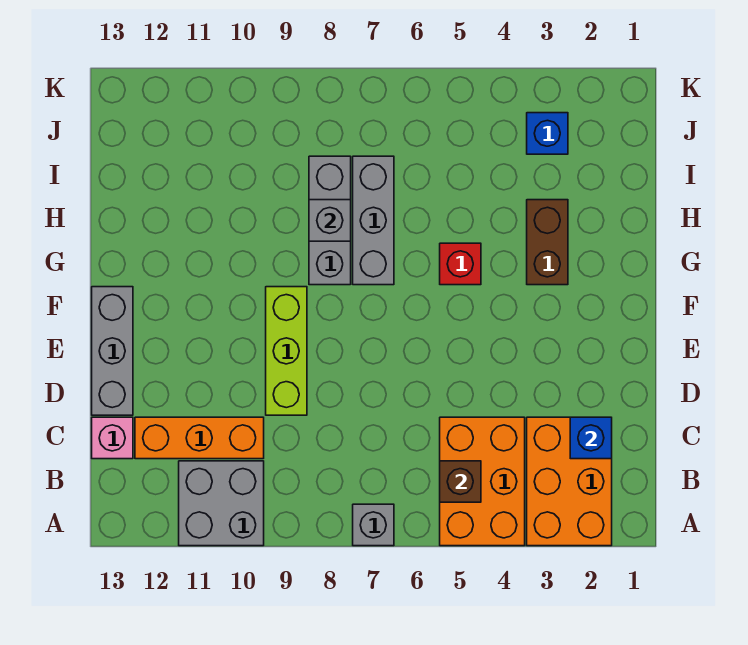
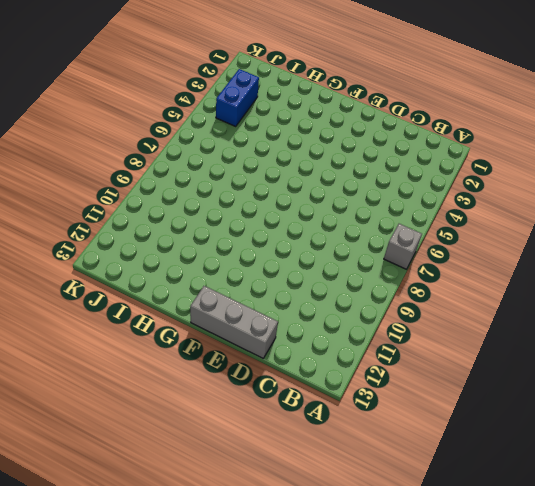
blue 1x2 brick [216,69,259,126] -> blue 1x1 brick [527,113,568,154]
none -> orange 2x3 brick [527,417,612,546]
none -> orange 2x3 brick [440,417,525,546]
none -> grey 2x2 brick [179,461,264,546]

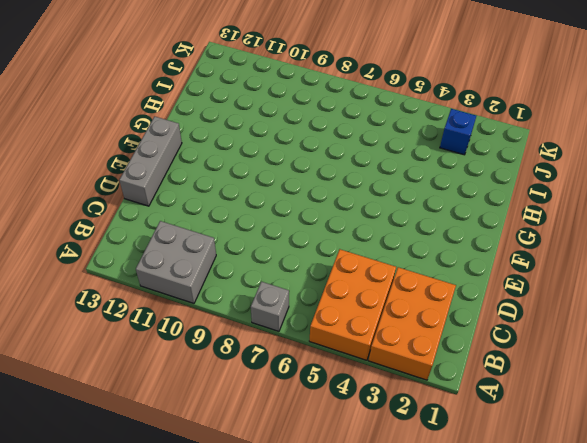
none -> orange 1x3 brick [135,417,264,459]
none -> pink 1x1 brick [92,417,133,459]
none -> lime 1x3 brick [266,287,307,415]

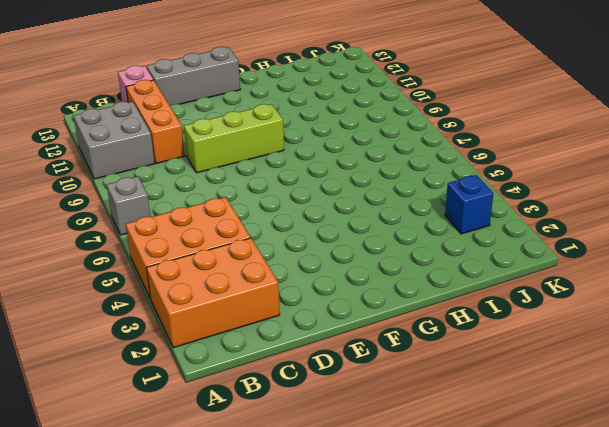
none -> brown 1x2 brick [527,200,568,285]
none -> red 1x1 brick [440,243,481,285]
none -> grey 1x3 brick [353,156,394,285]

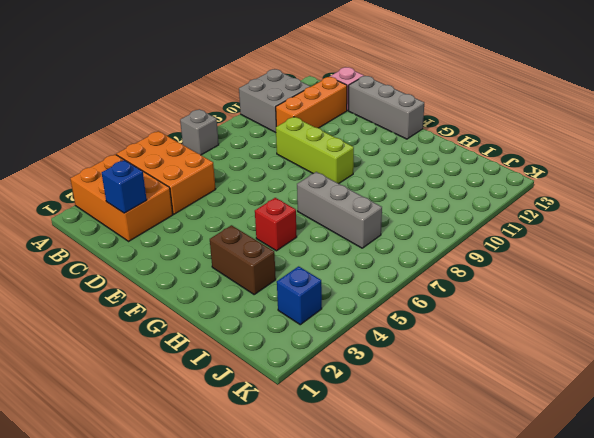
none -> grey 1x3 brick [309,156,351,285]
none -> brown 1x1 brick [440,461,481,502]
none -> grey 1x1 brick [309,200,351,241]

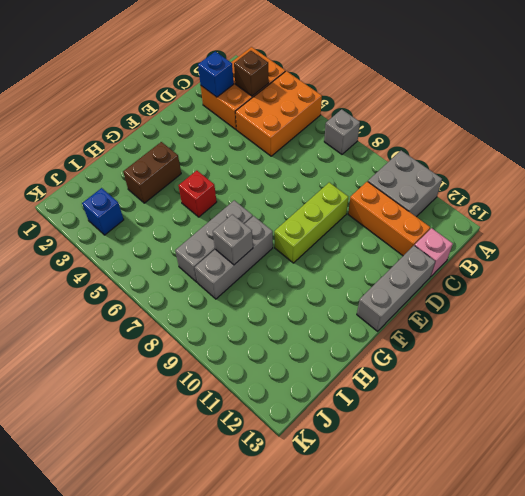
brown 1x1 brick [234,51,269,96] -> brown 1x1 brick moved to [440,461,481,502]

